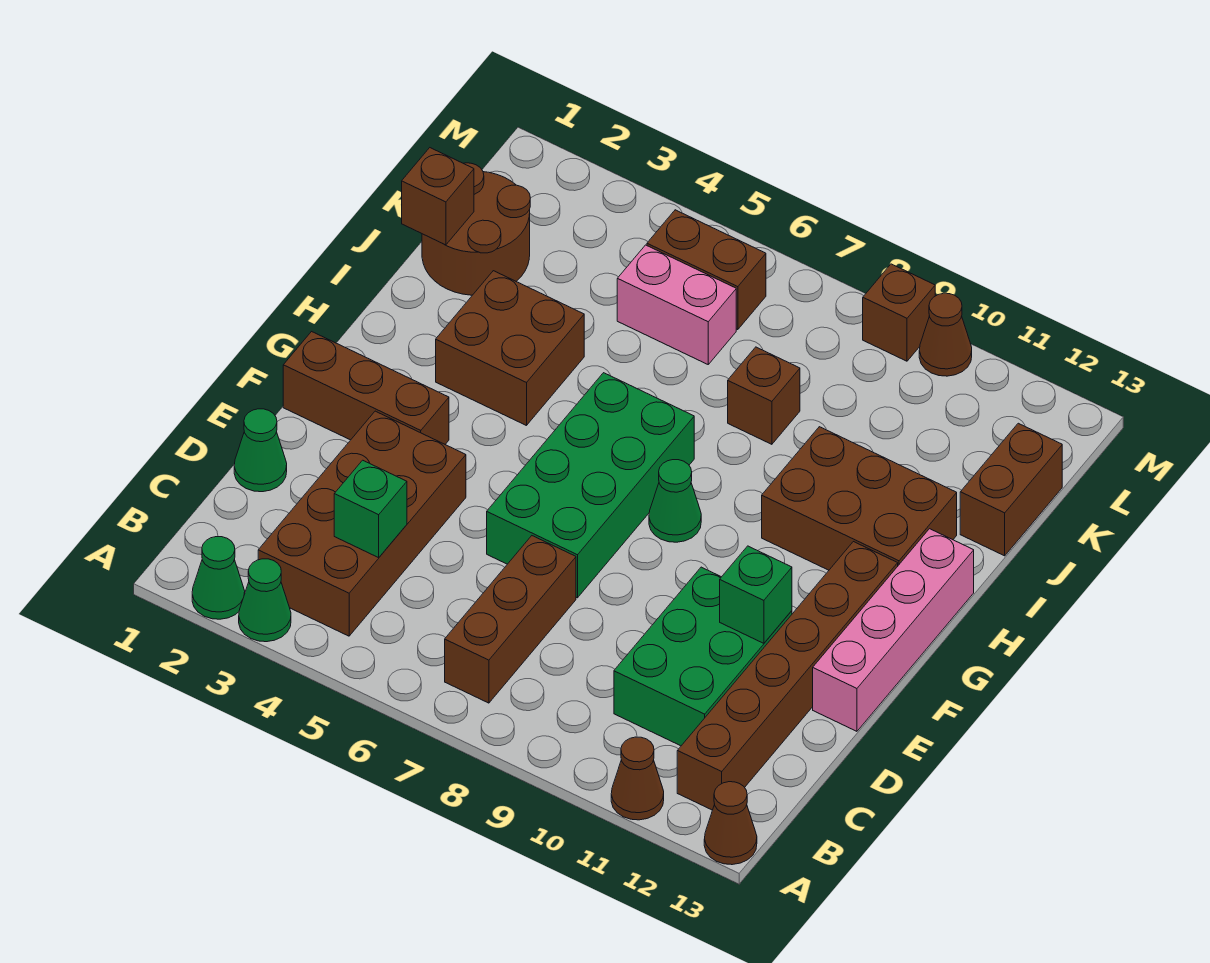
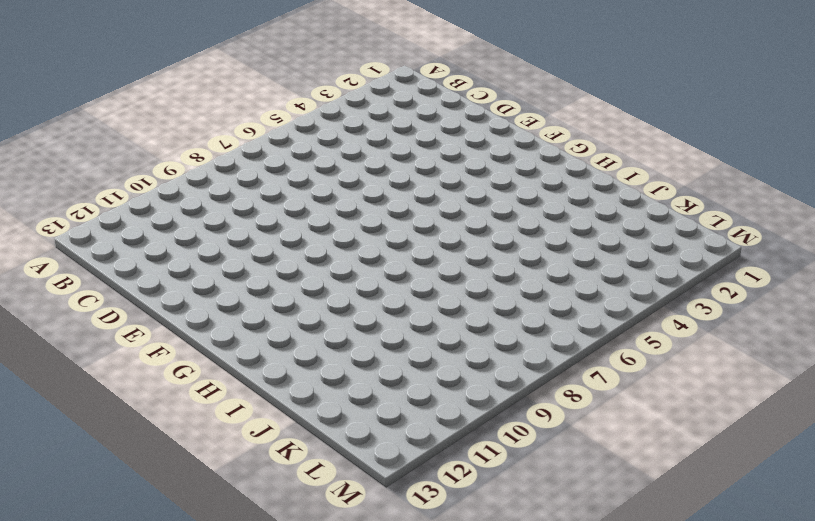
none -> green 1x1 cone [192,537,245,619]
none -> green 1x1 cone [239,559,291,642]
none -> brown 1x1 cone [611,737,664,820]

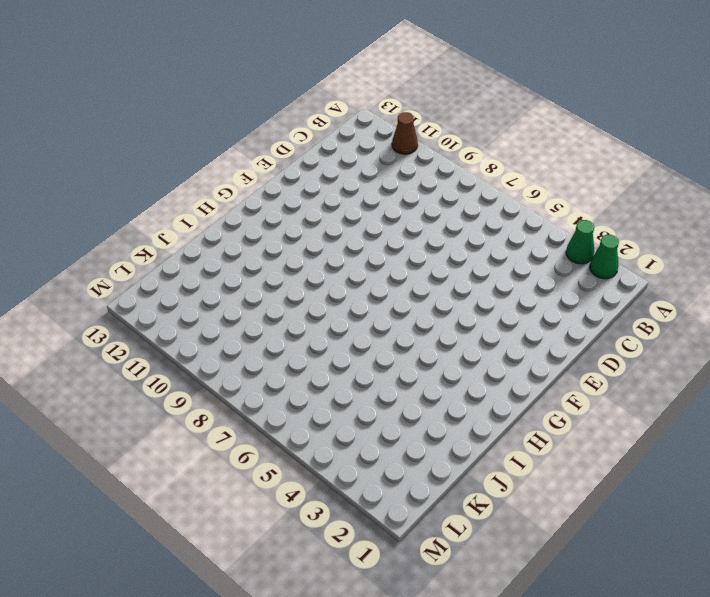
none -> brown 1x1 cone [704,782,757,865]
none -> brown 2x4 brick [258,411,466,636]
none -> brown 1x3 brick [445,536,576,703]

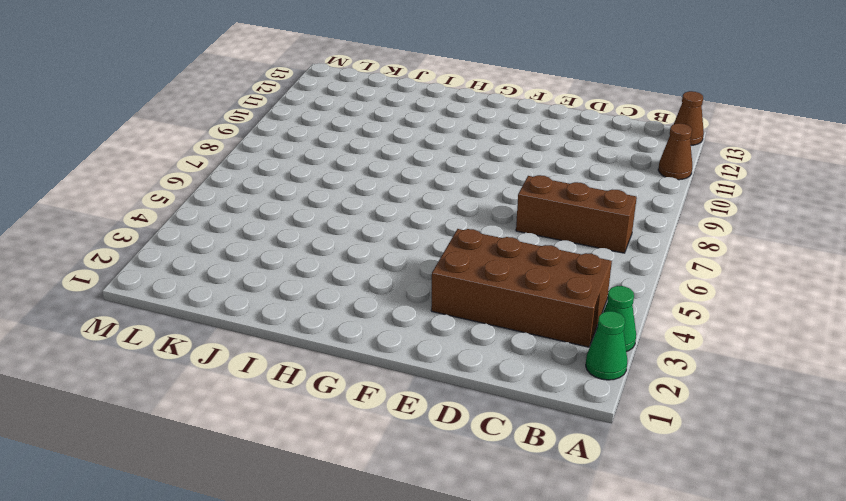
none -> brown 1x6 brick [677,542,898,810]
none -> green 2x3 brick [614,567,792,746]
none -> green 1x1 cone [234,409,287,492]

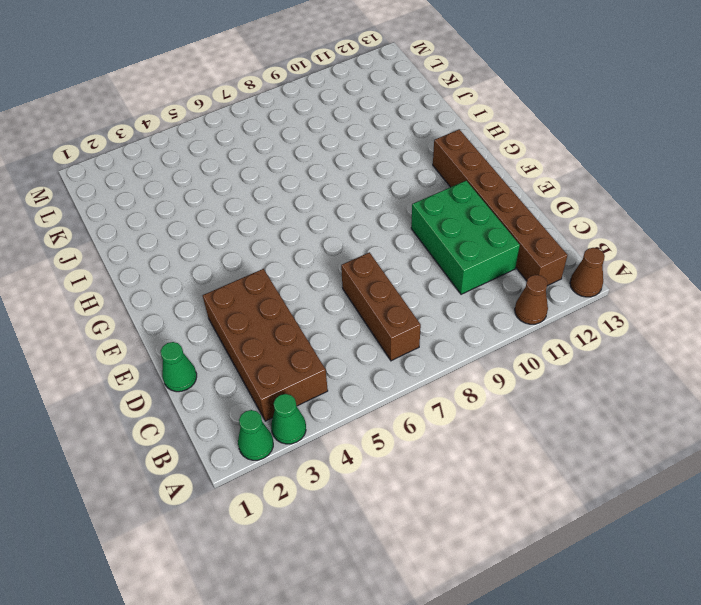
none -> green 2x4 brick [487,373,694,598]
none -> pink 1x4 brick [813,529,974,731]
none -> brown 1x3 brick [283,332,449,444]

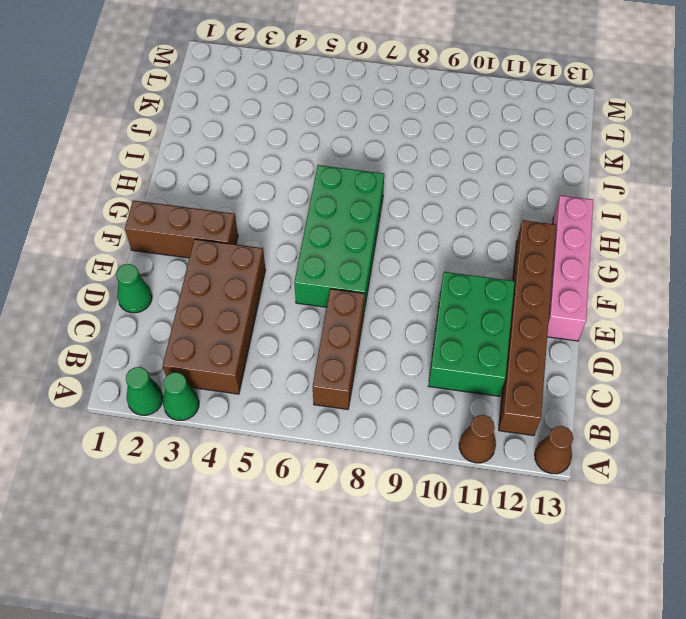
none -> green 1x1 cone [649,460,701,542]
none -> brown 2x2 brick [436,271,584,426]
none -> brown 2x3 brick [762,427,957,570]

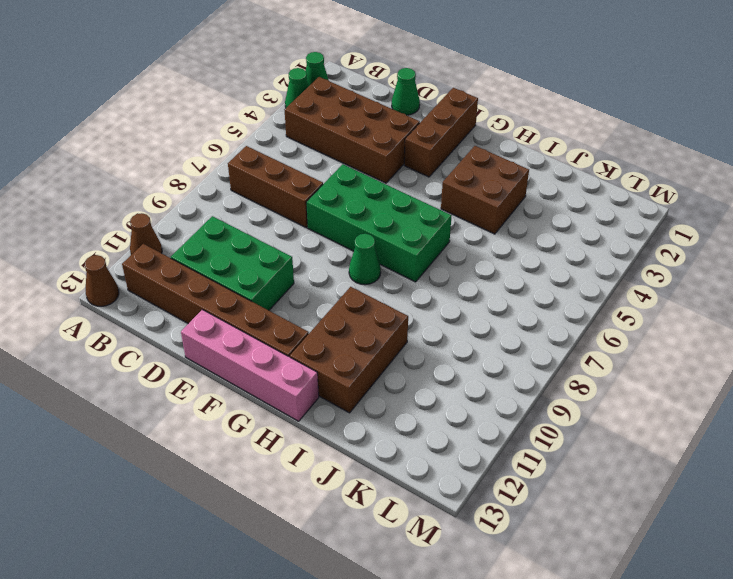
none -> brown 2x2 round brick [422,163,530,295]
none -> brown 1x1 brick [728,347,800,444]
none -> brown 1x2 brick [960,423,1062,556]

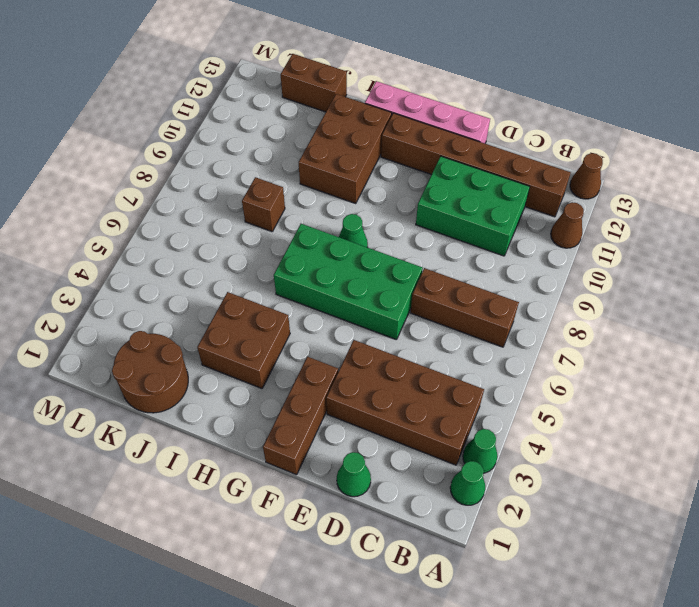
none -> pink 1x2 brick [617,245,736,364]
none -> brown 1x2 brick [647,210,766,330]
none -> brown 1x1 brick [863,264,935,361]

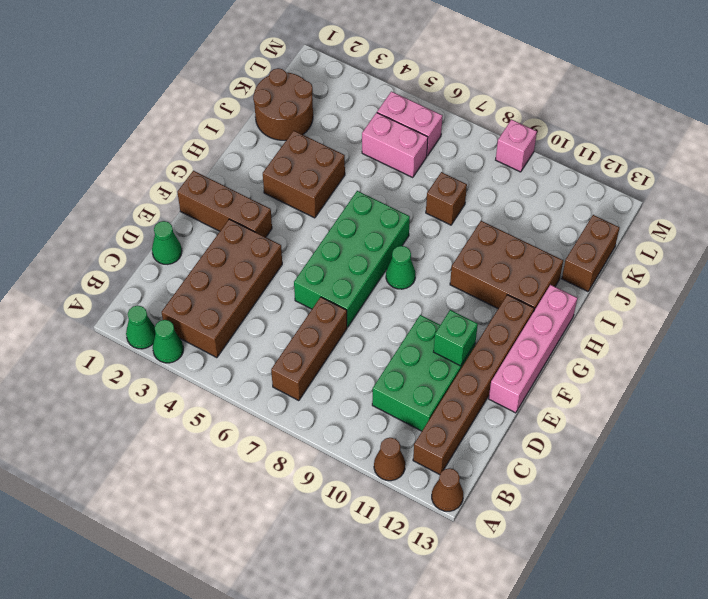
pink 1x2 brick [377,92,442,156] -> brown 1x2 brick [647,210,766,330]
pink 1x1 brick [496,120,537,172] -> brown 1x1 brick [863,264,935,361]
none -> brown 1x1 cone [919,293,972,376]
none -> green 1x1 brick [334,460,407,558]
none -> brown 1x1 brick [402,148,474,245]

